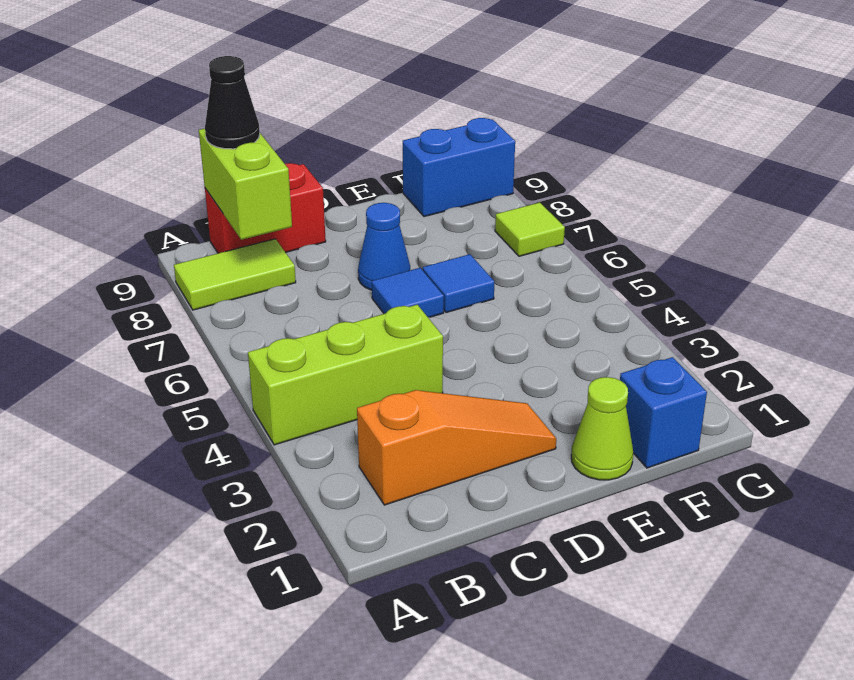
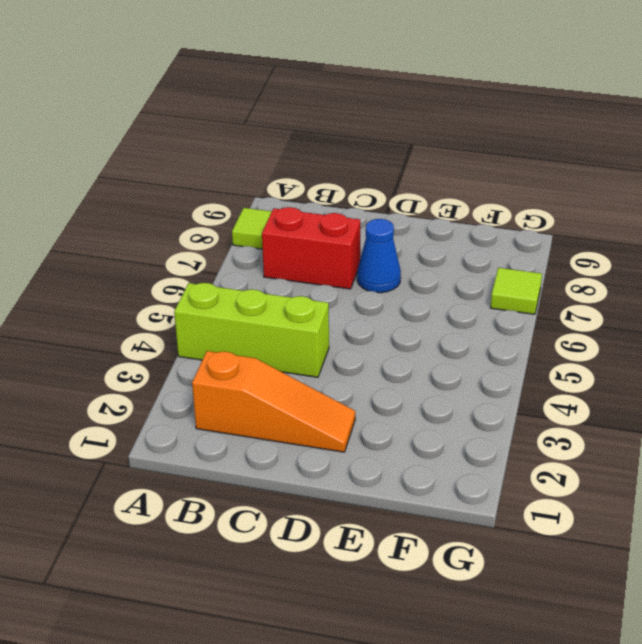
red 1x2 brick [262,207,360,289] -> red 1x2 brick moved to [205,163,326,253]
none -> blue 1x1 tile [372,268,444,317]
none -> lime 1x1 cone [571,377,633,480]
none -> blue 1x1 tile [423,254,494,313]

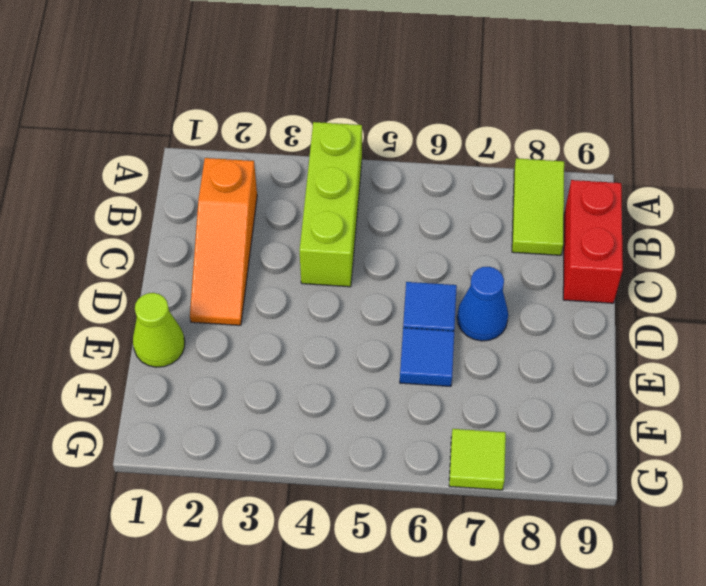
none -> blue 1x1 brick [620,357,707,468]
none -> blue 1x2 brick [403,118,515,217]
none -> lime 1x2 brick [199,129,292,240]

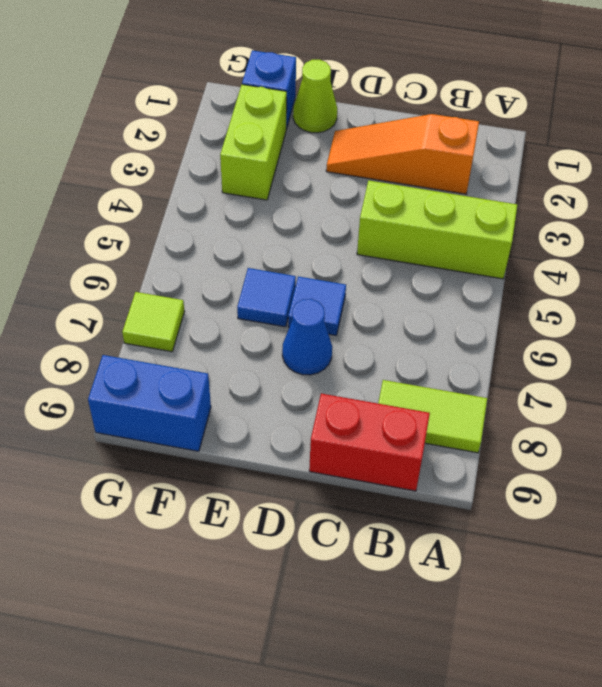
lime 1x2 brick [220,84,287,200] -> lime 1x2 brick moved to [199,129,292,240]
none -> black 1x1 cone [205,56,260,149]

